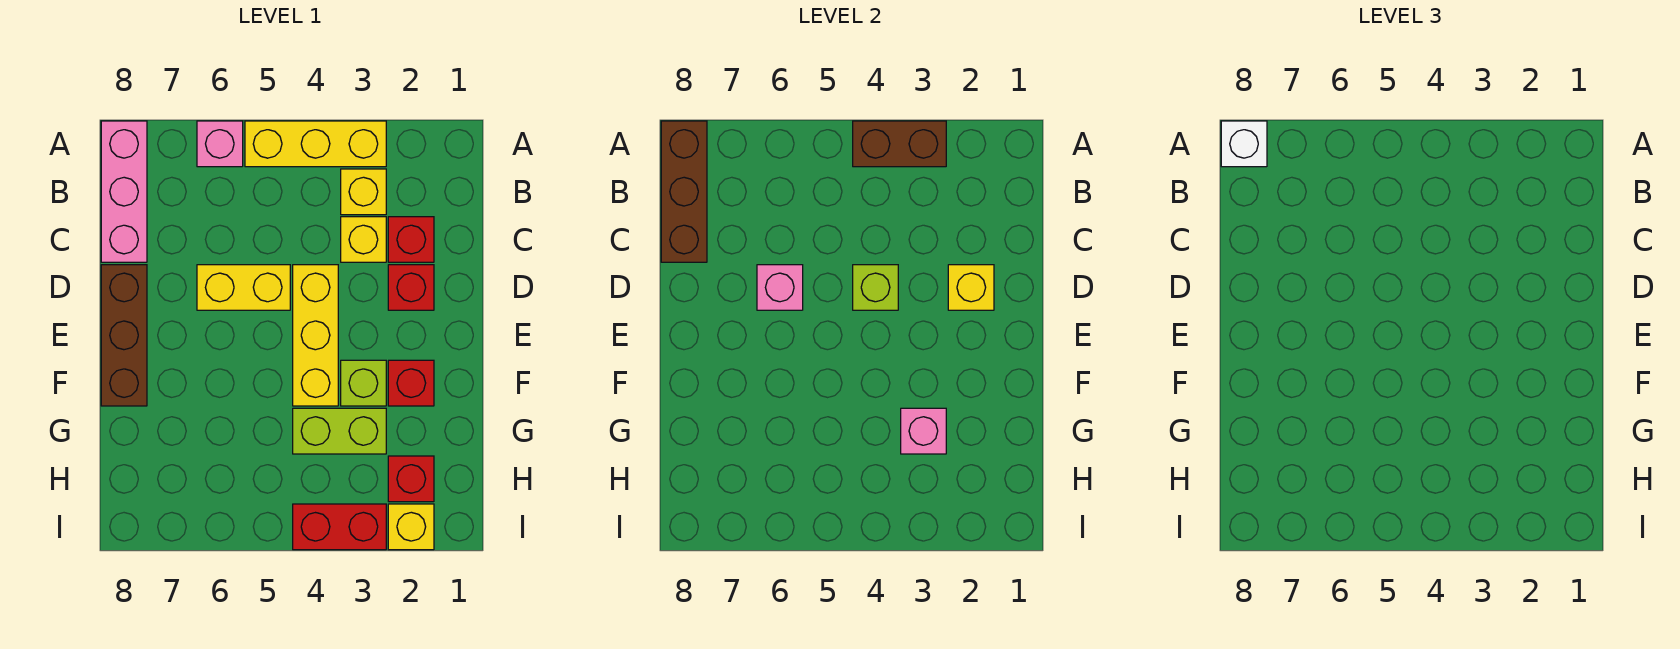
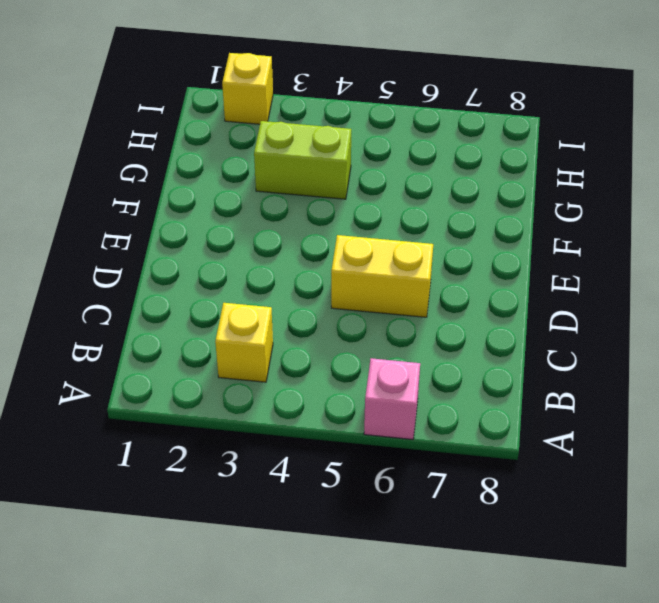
none -> yellow 1x3 brick [245,121,386,167]
none -> pink 1x3 brick [101,121,147,262]
none -> red 1x1 brick [388,217,434,262]

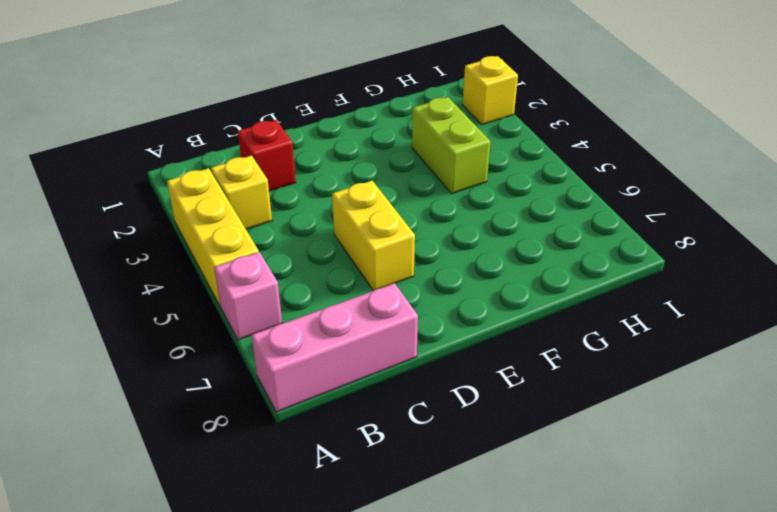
none -> yellow 1x1 brick [341,217,386,262]
none -> red 1x1 brick [388,265,434,310]
none -> yellow 1x3 brick [293,265,338,406]

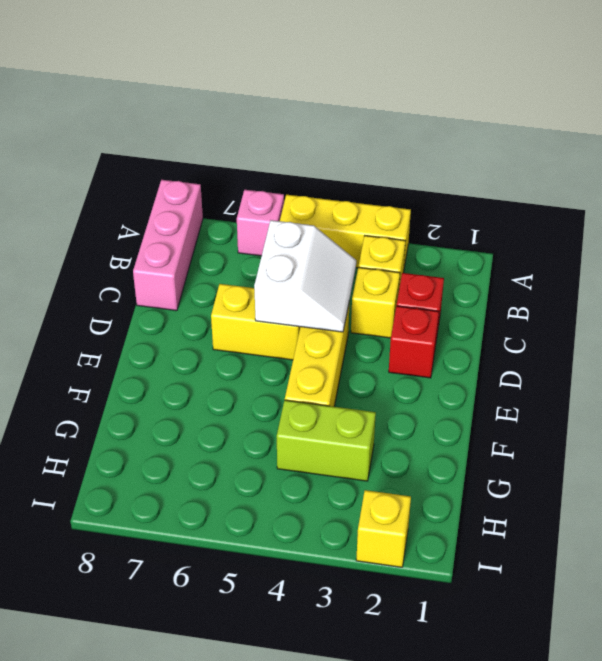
white 2x2 slope [254,220,356,332] -> lime 1x1 brick [853,265,898,310]
none -> brown 1x3 brick [101,265,147,406]
none -> red 1x1 brick [388,360,434,406]
none -> lime 1x1 brick [341,360,386,406]

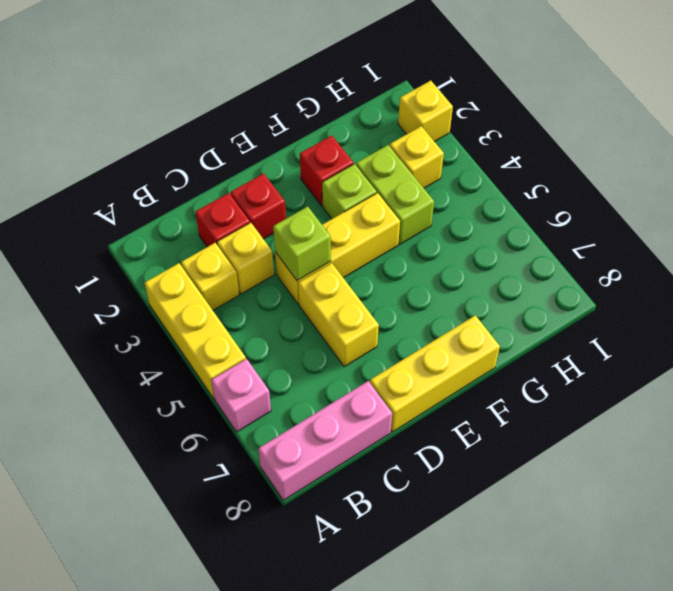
yellow 1x3 brick [370,315,500,432] -> brown 1x3 brick [101,265,147,406]
yellow 1x1 brick [390,126,444,188] -> yellow 1x1 brick moved to [948,265,994,310]
none -> red 1x1 brick [388,456,434,502]
none -> red 1x2 brick [293,504,386,550]
none -> brown 1x2 brick [853,121,946,167]

